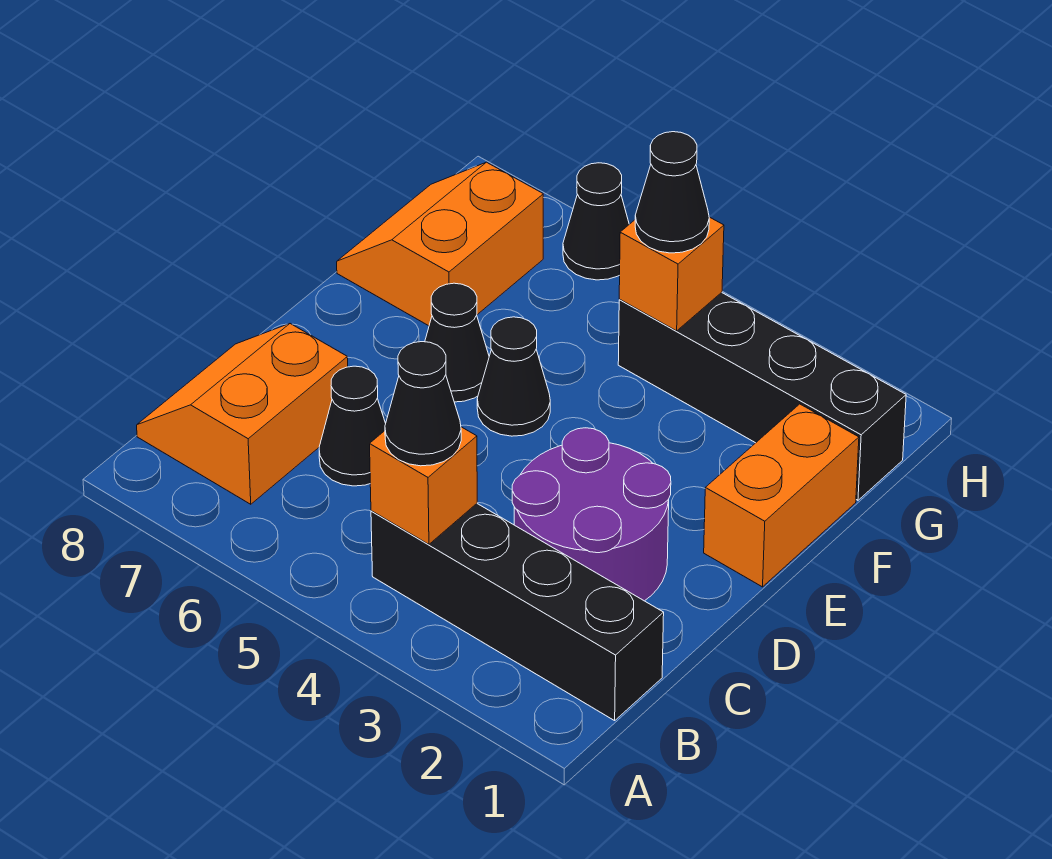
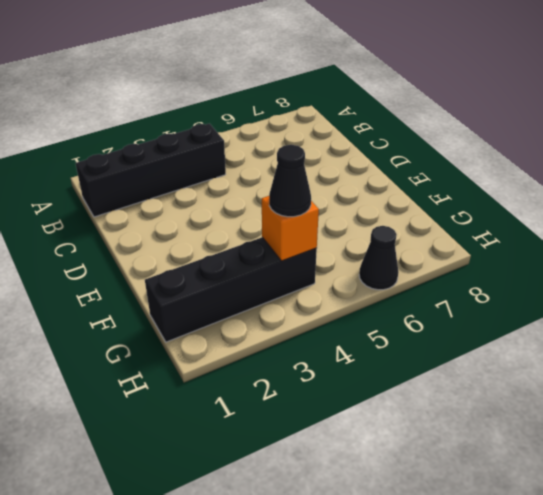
none -> orange 2x2 slope [137,324,348,504]
none -> purple 2x2 round brick [512,428,671,601]
none -> black 1x1 cone [319,366,386,486]

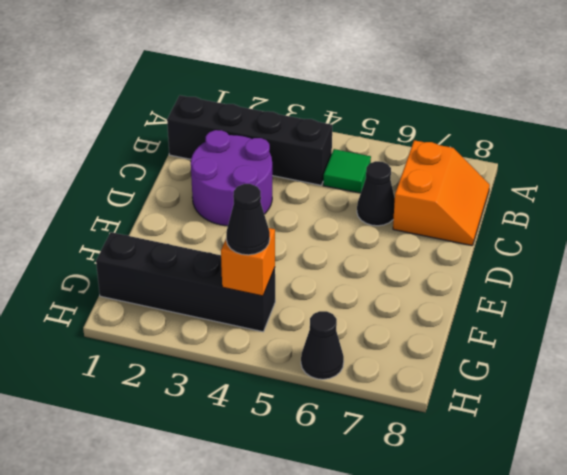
green 1x1 tile [323,149,371,193] -> none
none -> orange 1x2 brick [704,404,859,587]
none -> black 1x1 cone [477,317,550,436]
none -> black 1x1 cone [425,283,489,402]

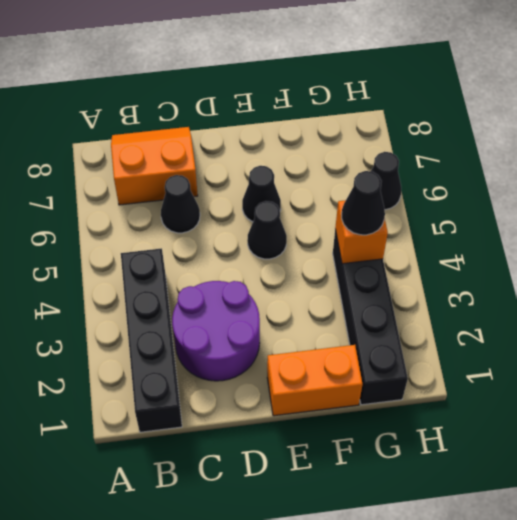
none -> orange 2x2 slope [337,162,543,326]
none -> orange 1x1 brick [370,427,477,544]
none -> black 1x1 cone [385,342,461,466]

